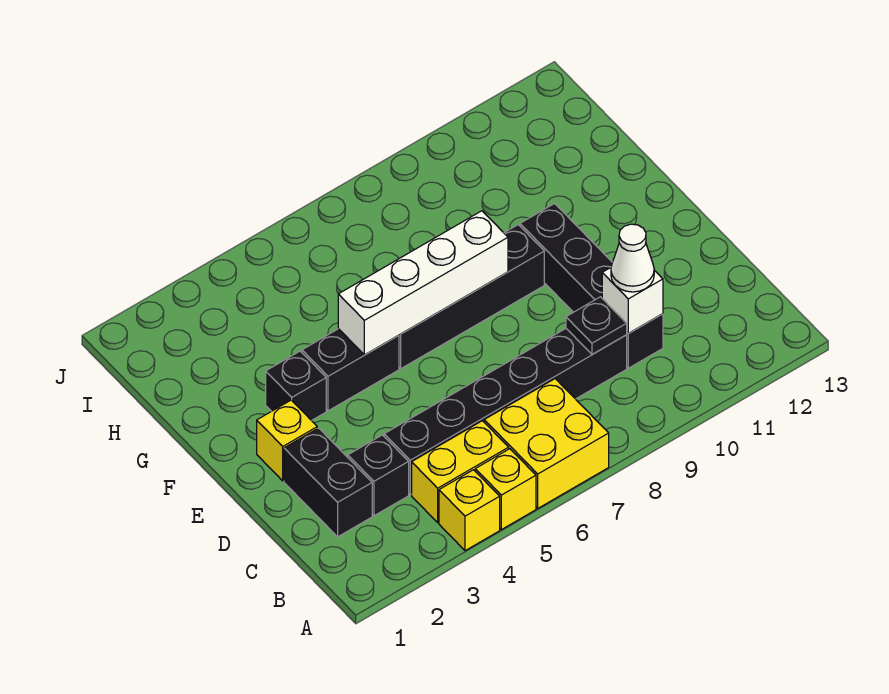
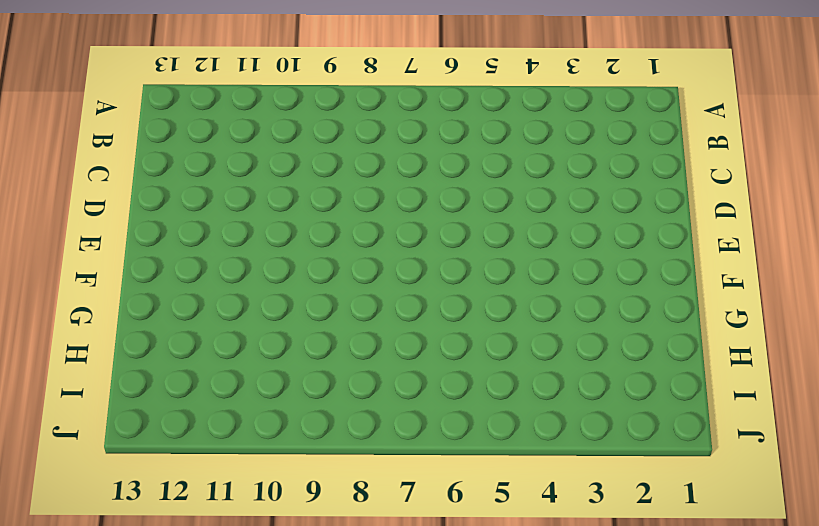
none -> yellow 1x1 brick [439,470,500,551]
none -> yellow 1x1 brick [475,449,536,530]
none -> yellow 2x2 brick [484,379,609,508]

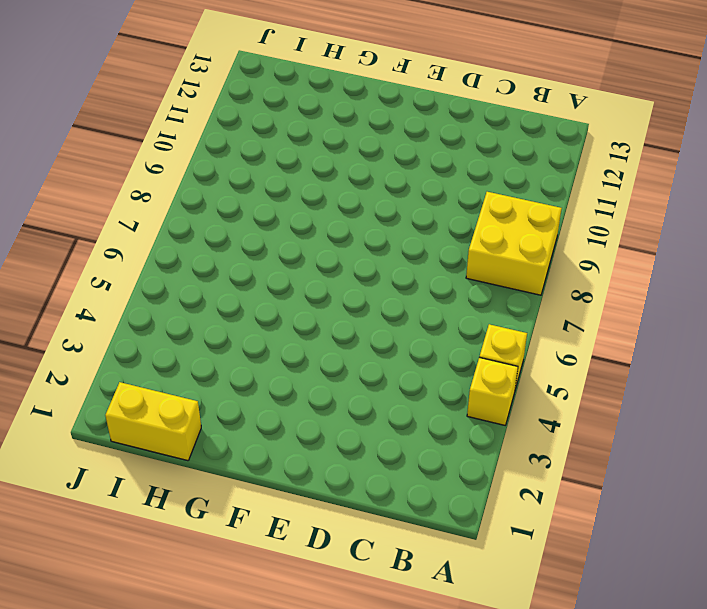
yellow 2x2 brick [466,192,562,295] -> yellow 2x2 brick moved to [484,379,609,508]
yellow 1x2 brick [105,382,201,461] -> yellow 1x2 brick turned to [412,421,509,522]
none -> black 1x2 brick [284,428,372,537]
none -> black 1x1 brick [348,435,409,516]
none -> black 1x6 brick [384,329,627,495]

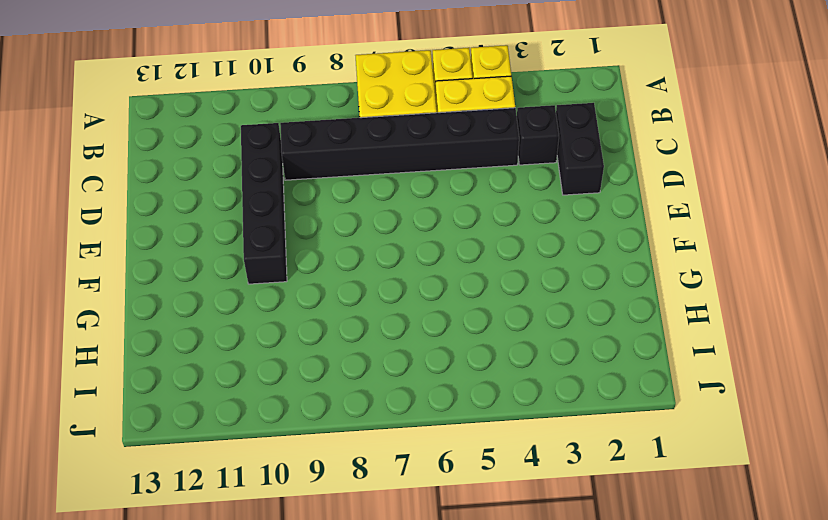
none -> yellow 1x1 brick [257,400,317,481]
none -> black 1x1 brick [266,351,326,421]
none -> black 1x2 brick [302,329,399,411]

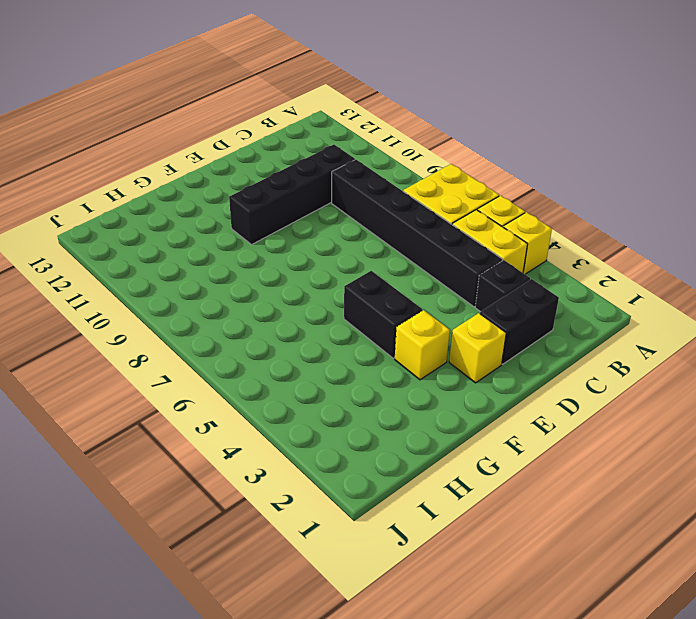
yellow 1x1 brick [395,310,450,380] -> black 1x1 brick [266,351,326,421]
none -> black 1x4 brick [399,225,544,369]
none -> black 1x1 plate [566,297,627,354]
none -> white 1x1 brick [602,268,663,333]

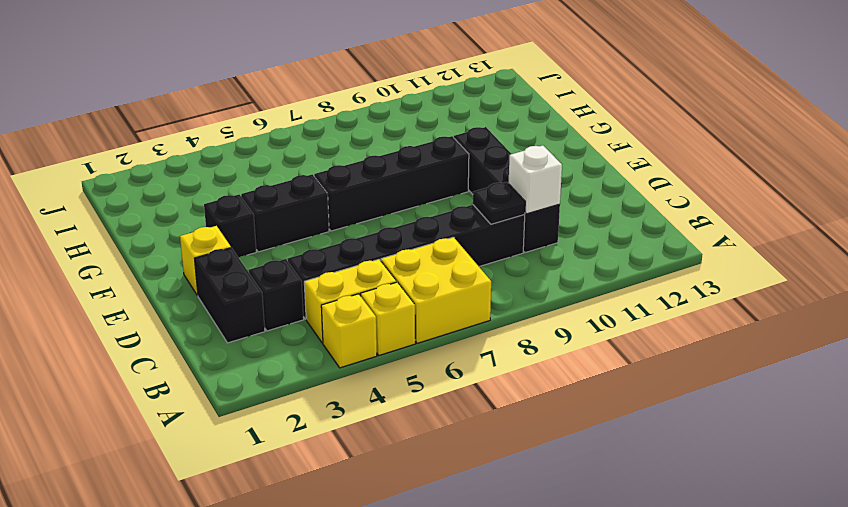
none -> white 1x4 brick [338,211,508,355]
none -> white 1x1 cone [611,224,654,292]

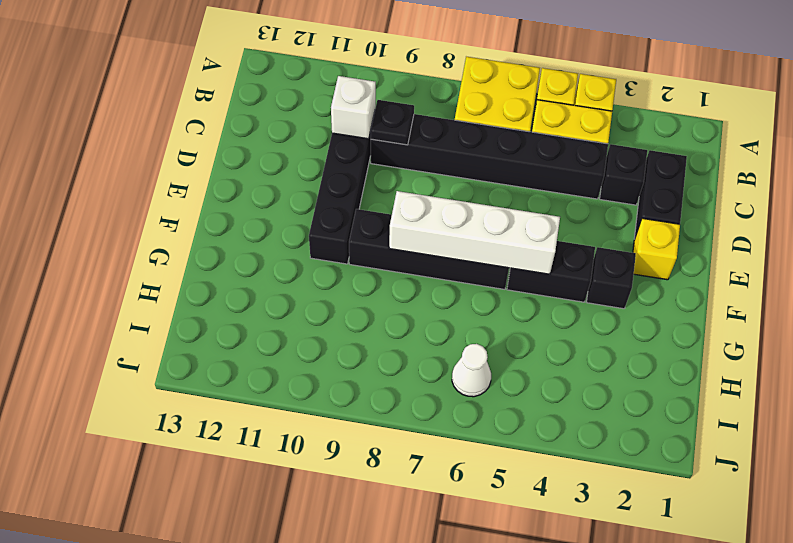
white 1x1 cone [452,344,491,397] -> white 1x1 cone moved to [611,224,654,292]

